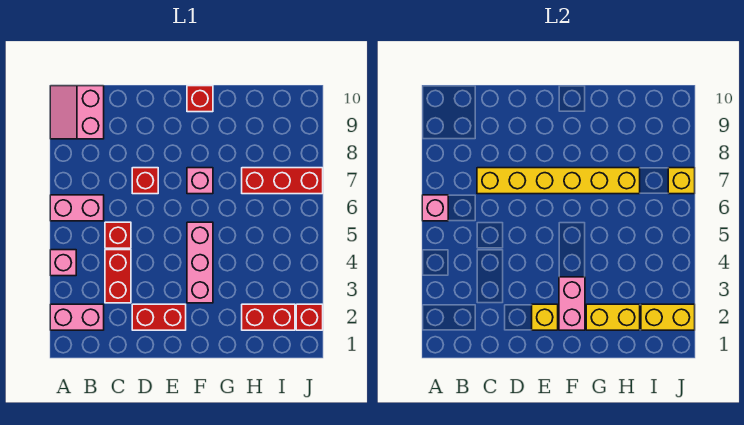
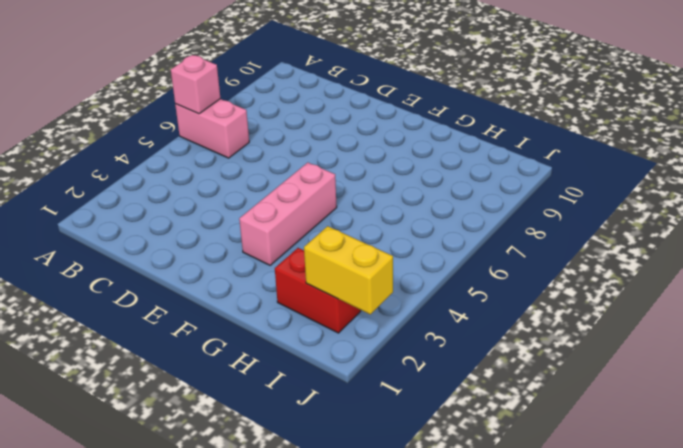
none -> pink 1x2 brick [50,304,104,330]
none -> pink 1x1 brick [50,250,76,276]
none -> pink 2x2 slope [50,86,104,139]

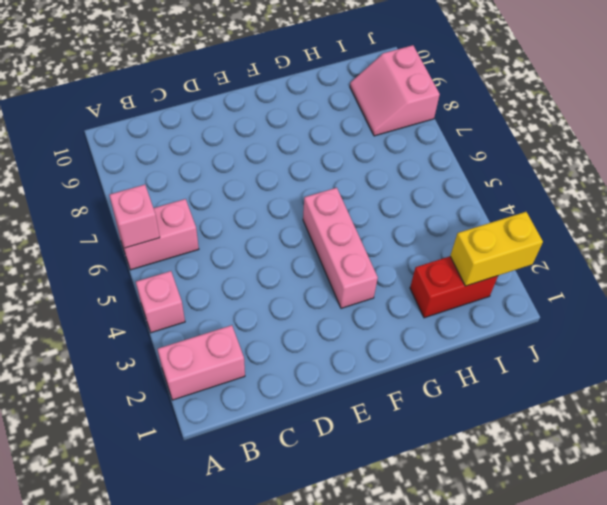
pink 2x2 slope [350,45,440,136] -> pink 2x2 slope moved to [50,86,104,139]
none -> red 1x2 brick [105,250,131,303]
none -> red 1x1 brick [105,222,131,248]
none -> red 1x2 brick [132,304,186,330]

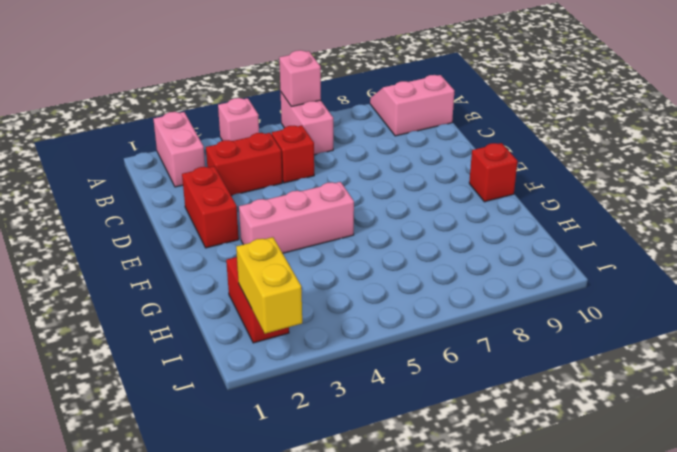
none -> red 1x1 brick [132,168,158,194]
none -> pink 1x1 brick [187,168,213,194]
none -> red 1x3 brick [242,168,323,194]

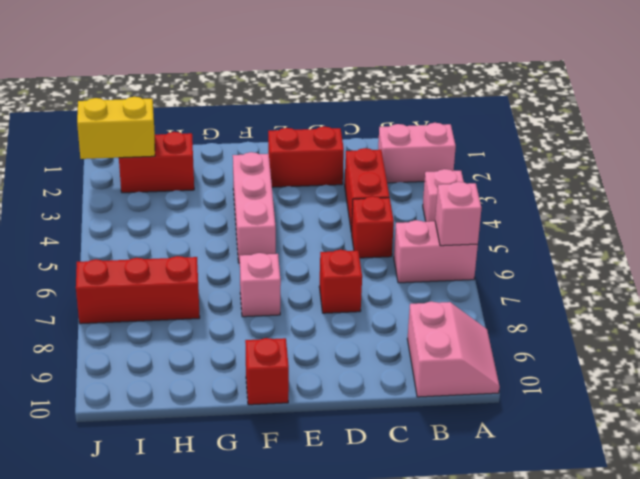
none -> red 1x1 brick [296,304,323,330]
none -> yellow 1x6 brick [477,168,640,194]
none -> yellow 1x1 brick [532,304,558,330]

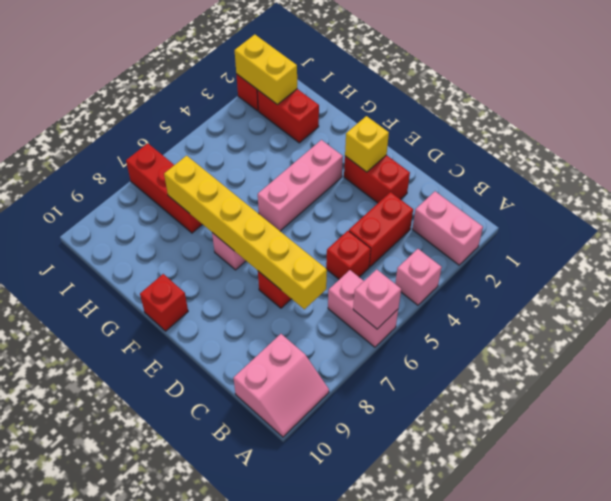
none -> pink 1x2 brick [559,277,585,330]
none -> yellow 1x2 brick [586,304,640,330]
none -> yellow 1x1 brick [668,168,695,194]

